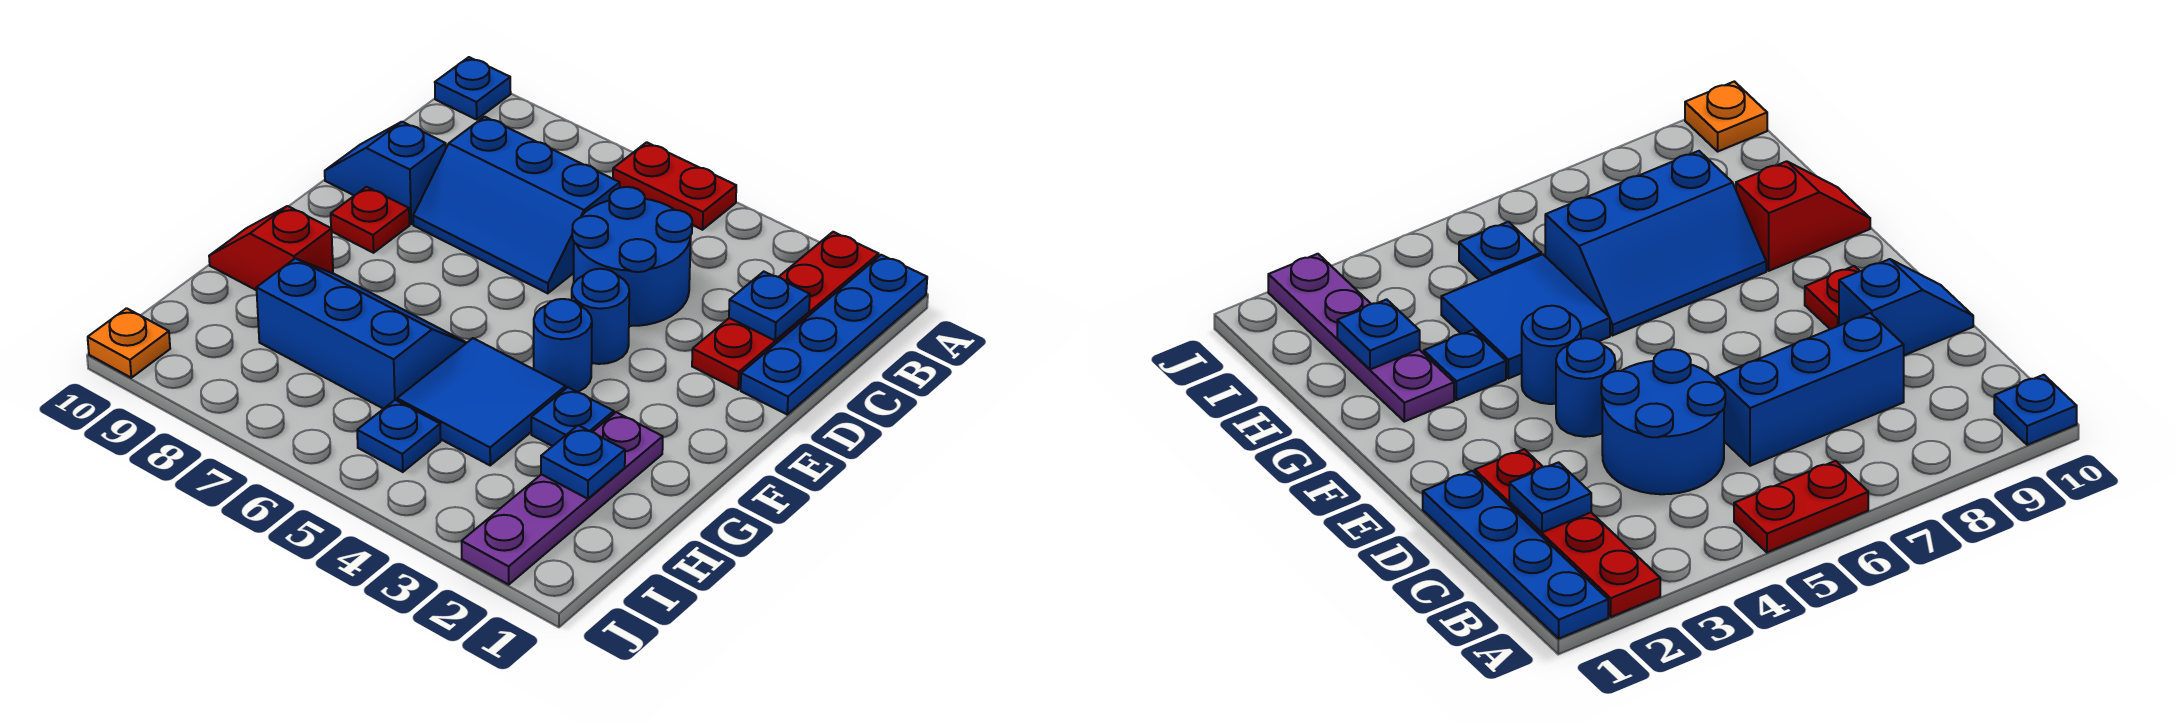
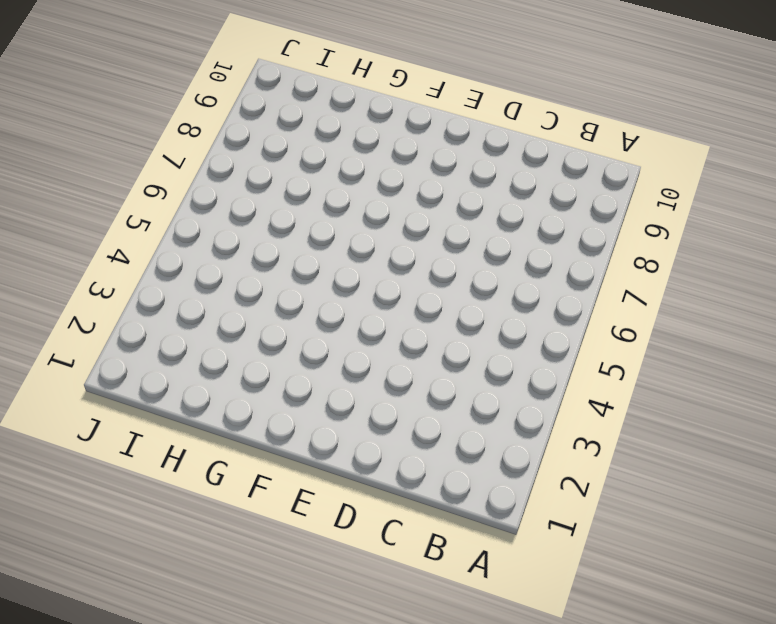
none -> blue 1x4 plate [741,255,927,414]
none -> red 1x4 plate [692,232,879,390]
none -> red 1x2 plate [613,142,736,230]

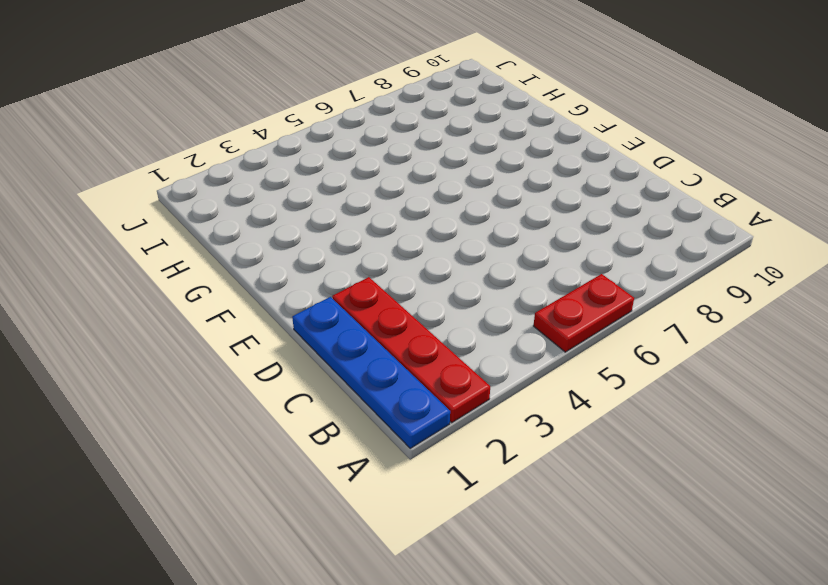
none -> blue 1x1 plate [435,57,511,119]
none -> blue 2x2 round brick [572,187,692,326]
none -> blue 2x3 slope [413,117,620,293]

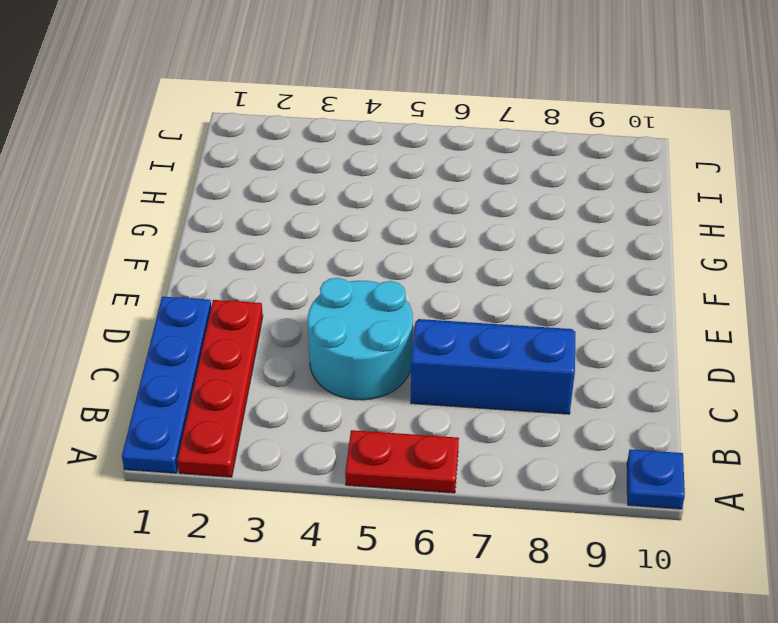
cyan 2x2 round brick [308,278,413,400] -> blue 2x2 round brick [572,187,692,326]
none -> blue 1x2 slope [325,122,446,224]
none -> blue 1x1 round brick [572,269,629,364]
none -> red 1x1 plate [331,187,409,253]

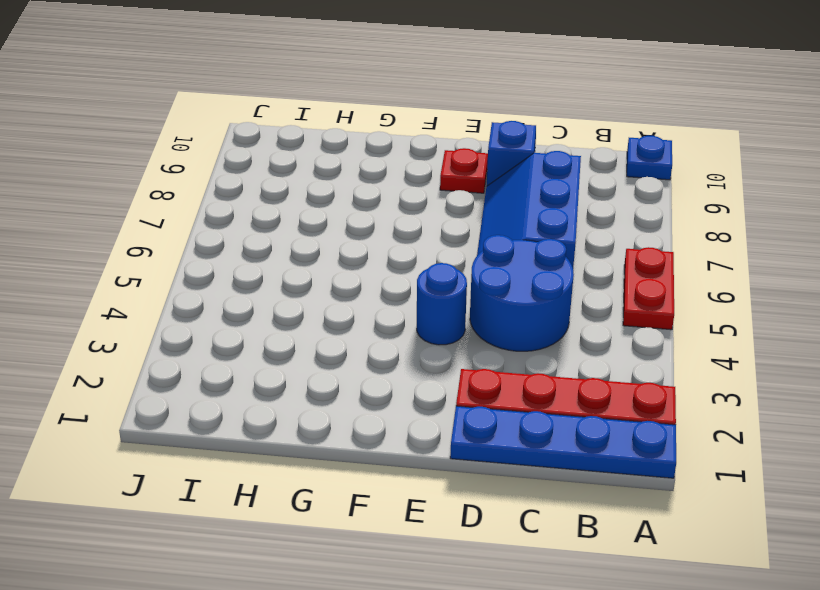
none -> blue 1x1 round brick [534,299,592,392]
none -> purple 1x4 plate [462,412,663,584]
none -> blue 1x1 plate [531,387,614,446]

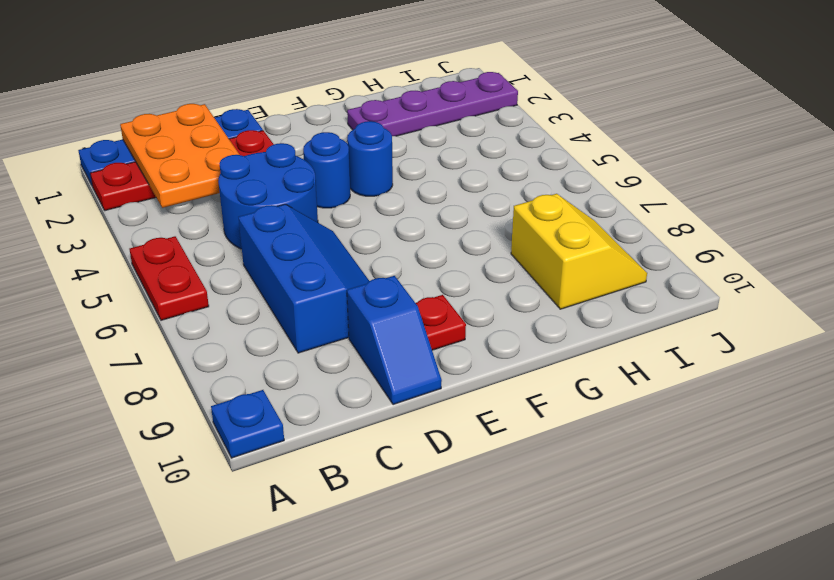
orange 2x3 plate [120,104,240,208] -> blue 1x1 plate [729,272,810,340]
yellow 2x2 slope [511,194,647,309] -> blue 2x3 slope [257,258,467,409]
none -> blue 1x1 plate [531,387,614,446]
none -> blue 2x2 tile [397,338,566,465]
none -> red 1x2 slope [209,206,333,290]

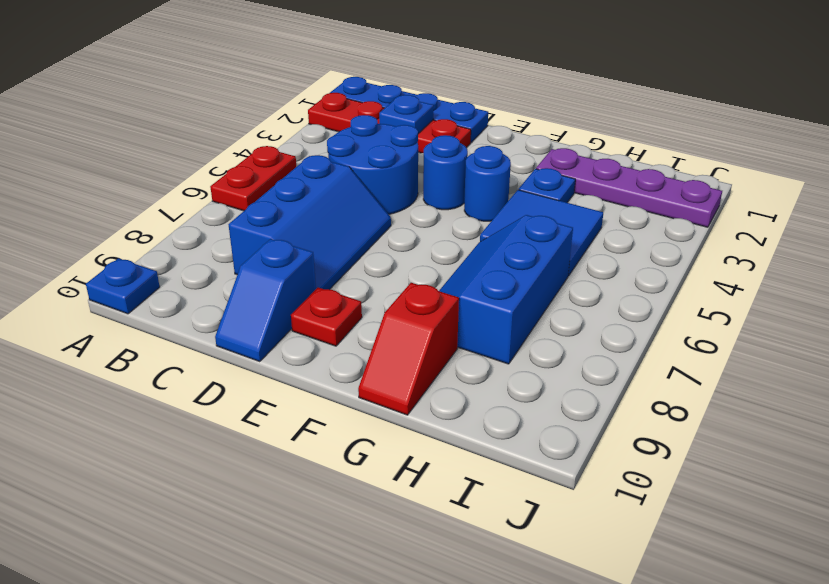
none -> blue 1x1 plate [357,400,441,472]
none -> orange 1x1 plate [88,308,170,378]
none -> blue 1x1 plate [541,425,625,499]

